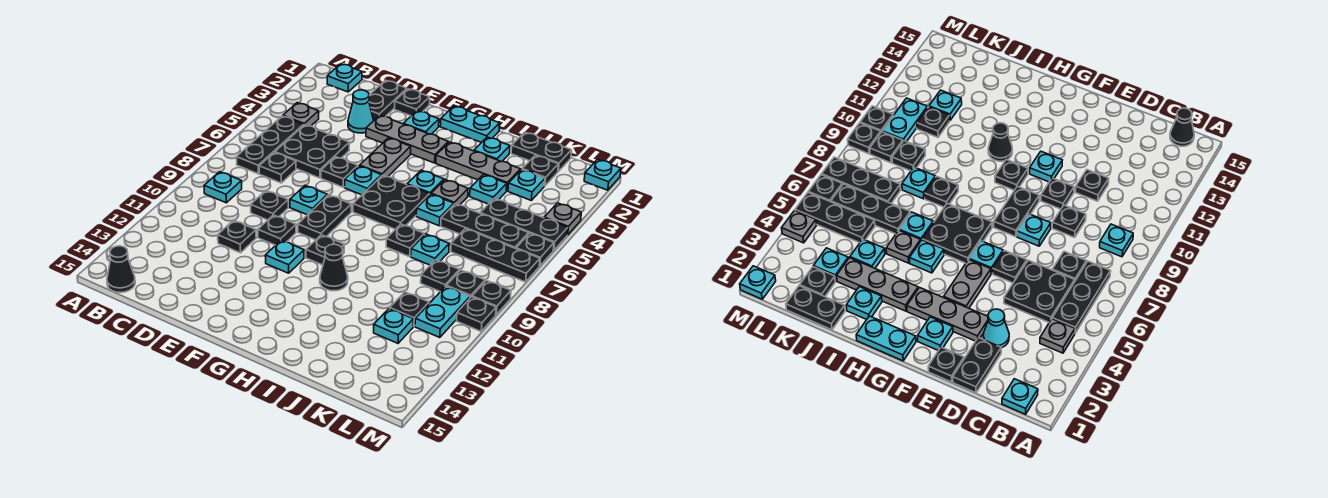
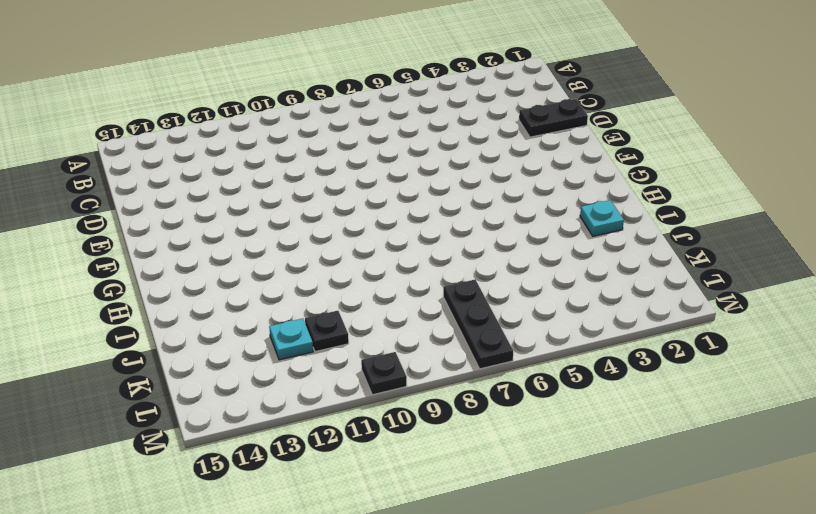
none -> cyan 1x1 plate [327,64,362,92]
none -> grey 1x1 plate [283,103,319,126]
none -> black 1x3 plate [236,116,304,174]
none -> cyan 1x1 plate [204,172,242,203]

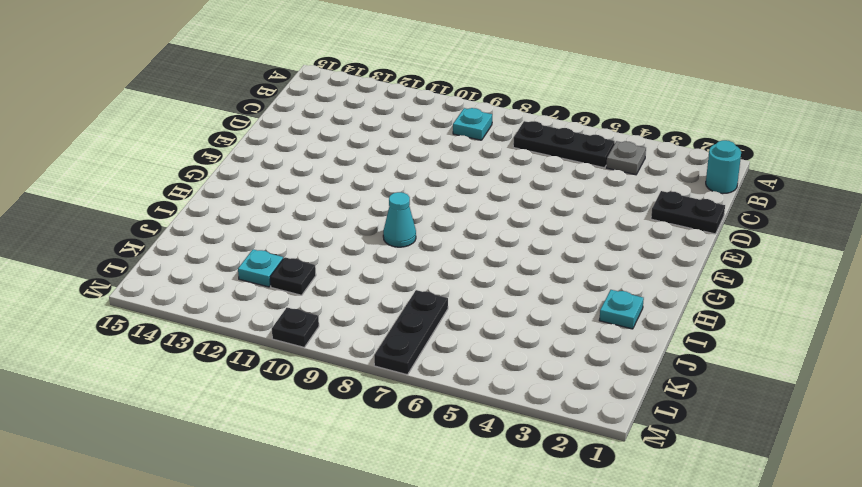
cyan 1x1 round brick [706,140,741,194] -> cyan 1x1 plate [327,64,362,92]
cyan 1x1 cone [383,192,416,247] -> cyan 1x1 cone moved to [348,90,374,133]
none -> black 1x1 cone [107,246,135,292]
none -> black 2x2 plate [275,125,349,178]
none -> black 1x1 plate [259,152,296,183]
none -> black 1x1 plate [251,191,288,220]

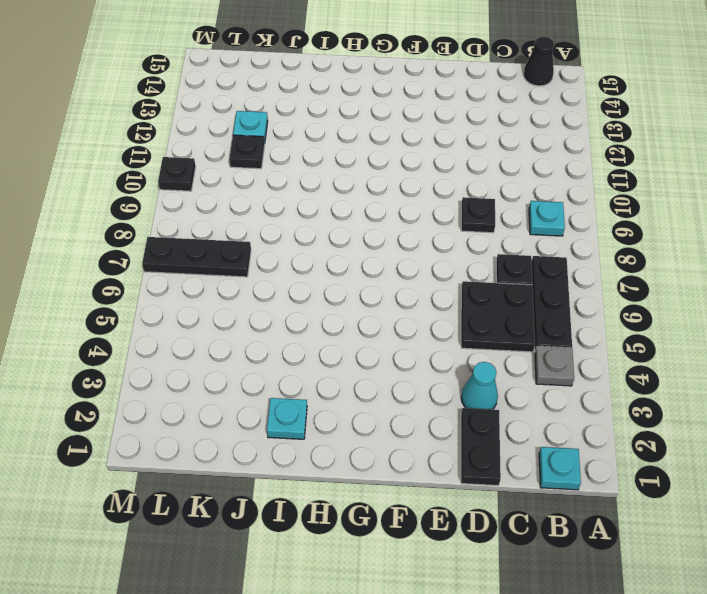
none -> black 1x1 plate [218,220,256,253]
none -> black 1x1 plate [394,89,430,116]
none -> grey 1x3 plate [366,115,448,163]
none -> black 1x1 plate [321,157,358,187]

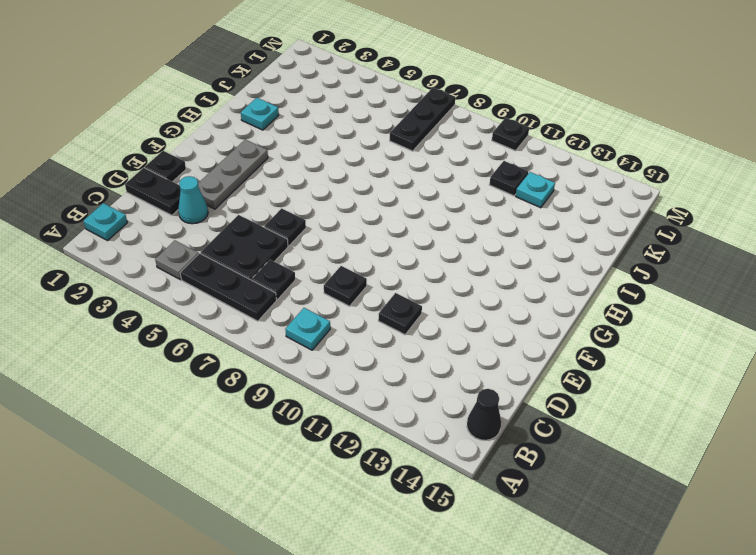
none -> cyan 1x1 plate [290,185,327,215]
none -> black 1x1 plate [258,215,296,245]
none -> cyan 1x1 plate [403,111,439,134]
none -> grey 1x2 plate [360,138,411,177]

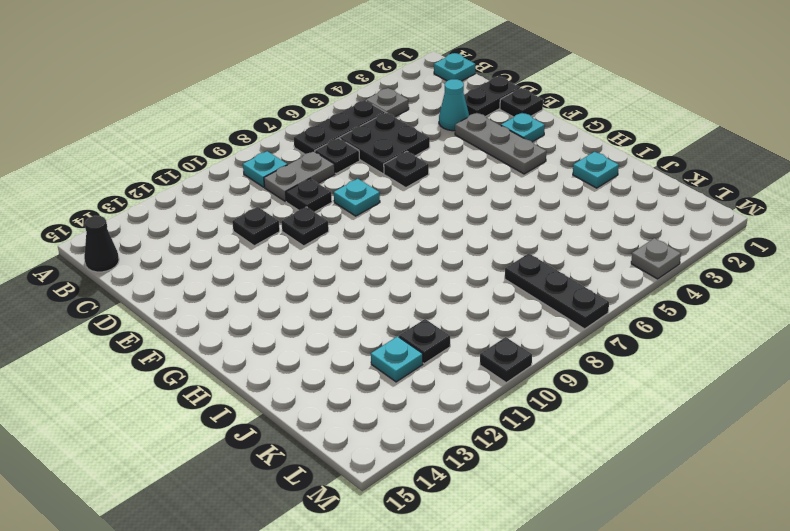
grey 1x2 plate [264,151,335,201] -> grey 1x2 plate moved to [360,138,411,177]
none -> cyan 1x1 plate [345,166,381,195]
none -> black 1x2 plate [298,195,351,240]
none -> cyan 1x1 plate [265,240,304,273]
none -> cyan 1x2 plate [440,106,500,143]

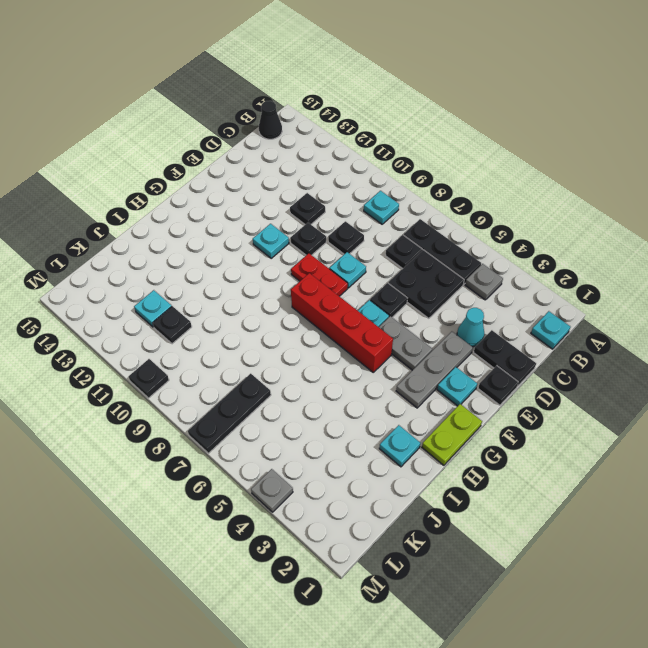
red 1x2 plate [291,253,348,296] -> black 1x2 plate [298,195,351,240]
lime 1x2 plate [422,404,482,465] -> cyan 1x2 plate [440,106,500,143]
red 1x4 brick [291,273,393,372] -> black 2x2 plate [353,175,429,229]
none -> black 1x1 plate [306,235,344,265]
none -> grey 1x3 plate [436,142,520,191]
none -> cyan 1x1 plate [407,170,444,195]
none -> black 1x1 cone [320,244,348,291]

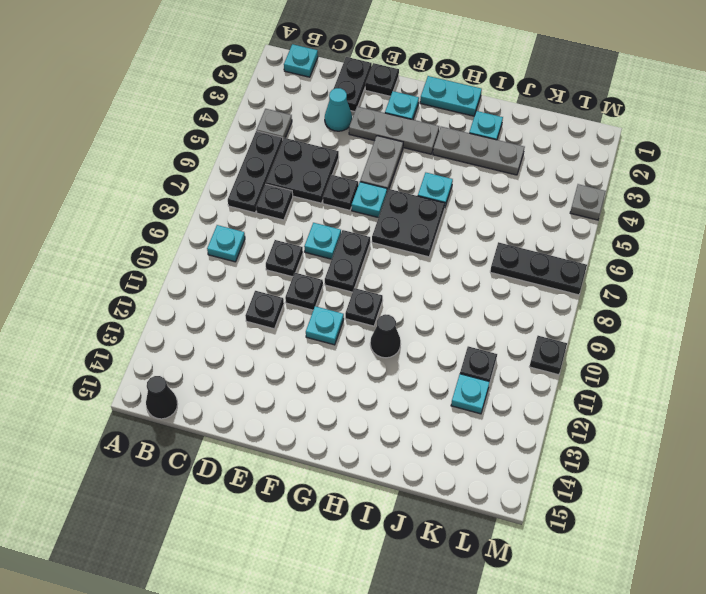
none -> grey 1x1 plate [431,180,468,205]
none -> cyan 1x1 plate [416,194,454,226]
none -> black 1x1 plate [386,224,424,257]
none -> black 1x2 plate [511,132,572,171]

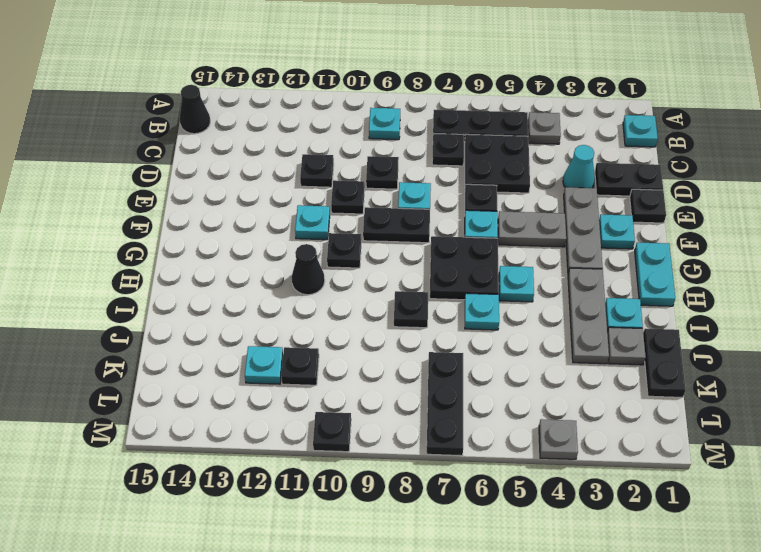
grey 1x1 plate [607,327,646,365] -> grey 1x1 plate moved to [431,180,468,205]
none -> cyan 1x1 plate [470,174,507,204]
none -> black 1x3 plate [441,204,528,249]
none -> cyan 1x1 plate [411,234,449,265]
none -> black 1x1 plate [522,155,558,186]

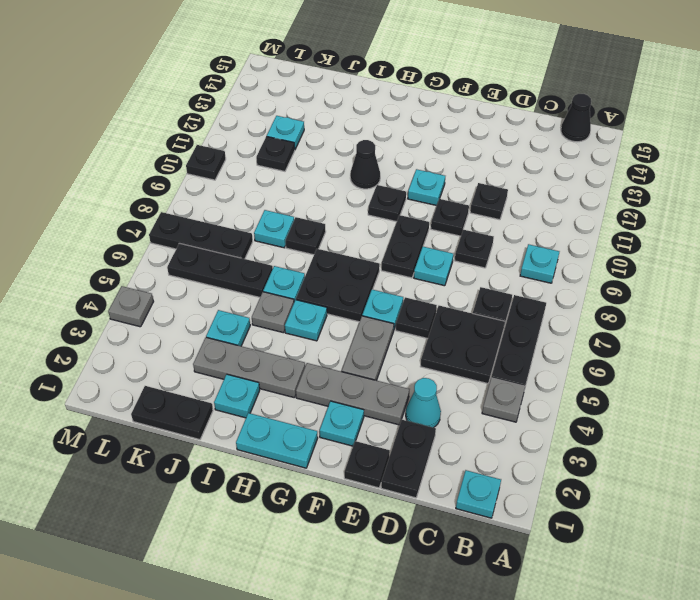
none -> black 1x1 plate [522,155,558,186]
none -> cyan 1x1 plate [508,169,545,200]
none -> black 1x3 plate [480,199,568,250]
none -> black 1x1 plate [421,260,460,292]

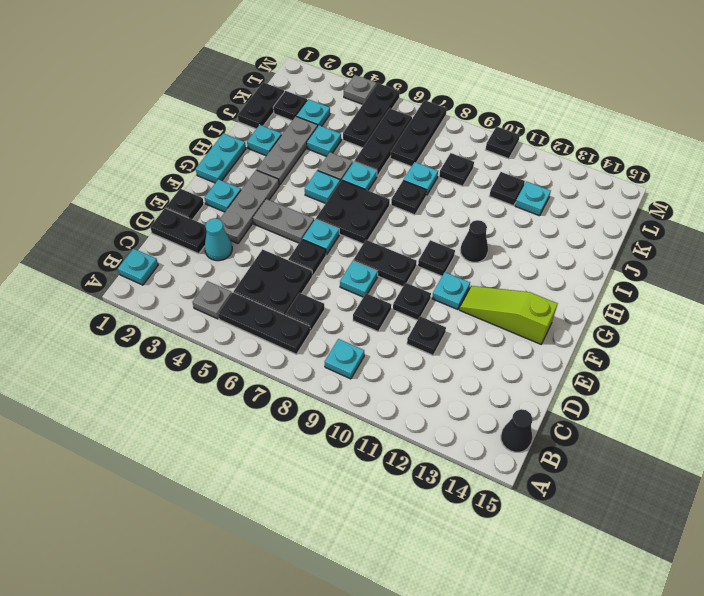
lime 1x3 slope [459,286,558,344] -> none
none -> black 1x1 plate [446,270,485,298]
none -> cyan 1x2 plate [415,286,470,338]
none -> cyan 1x1 plate [584,159,621,190]
none -> black 1x1 plate [516,233,554,266]

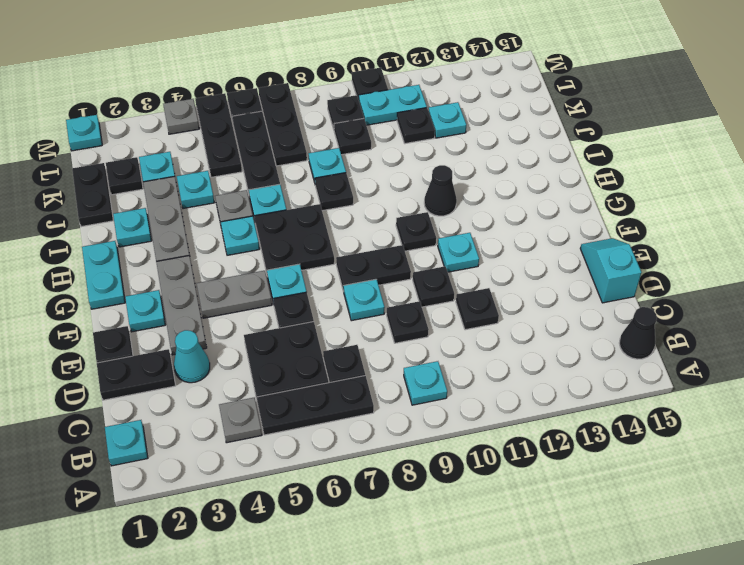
cyan 1x2 slope [580,238,641,303] -> none
none -> black 1x1 plate [472,281,511,314]

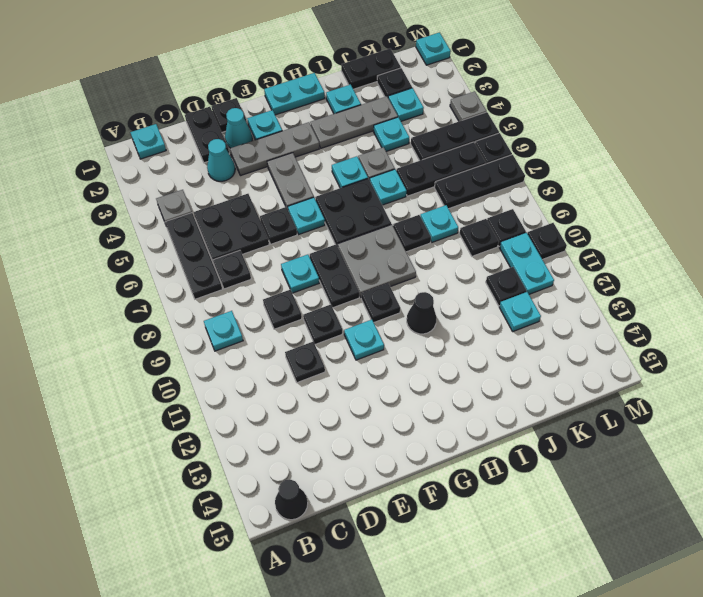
cyan 1x1 cone [225,108,252,148] -> none
grey 2x2 plate [338,224,416,297] -> none
none -> black 1x1 plate [472,281,511,314]

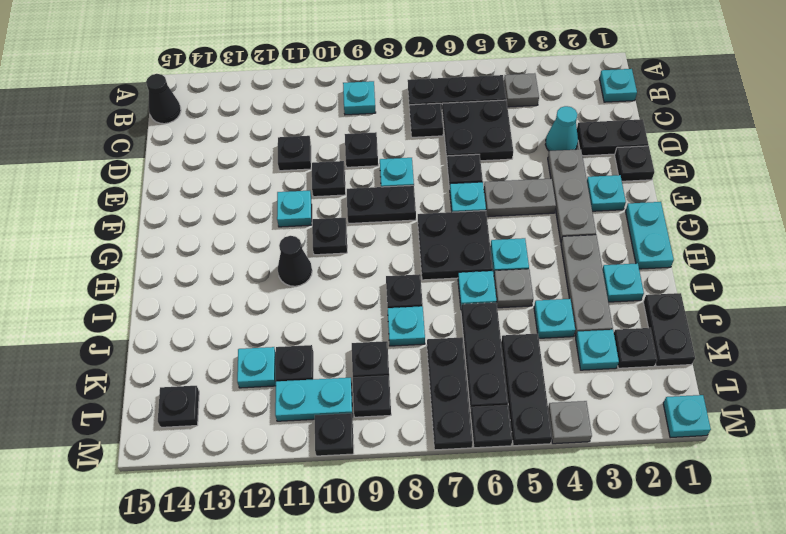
black 1x1 plate [158,386,199,427] -> black 1x1 plate moved to [472,281,511,314]

